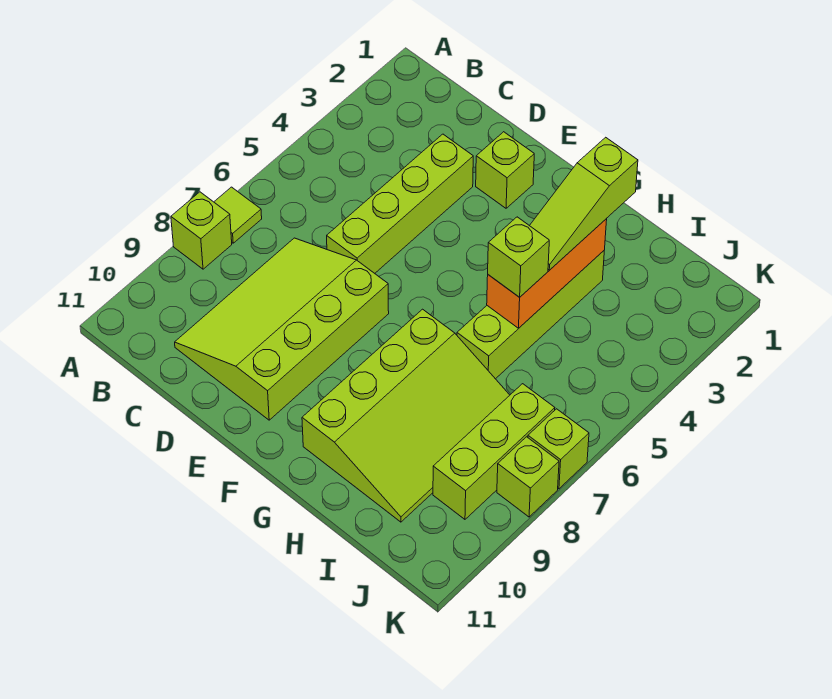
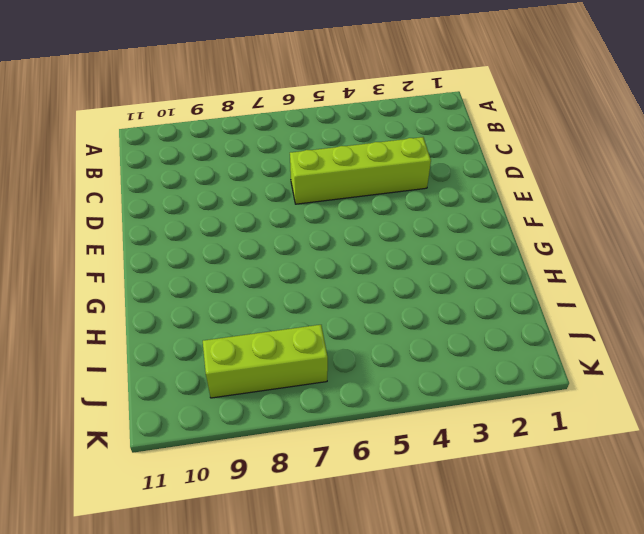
none -> lime 1x1 tile [214,187,262,243]
none -> lime 1x1 brick [171,192,232,269]
none -> lime 3x4 slope [175,238,389,420]

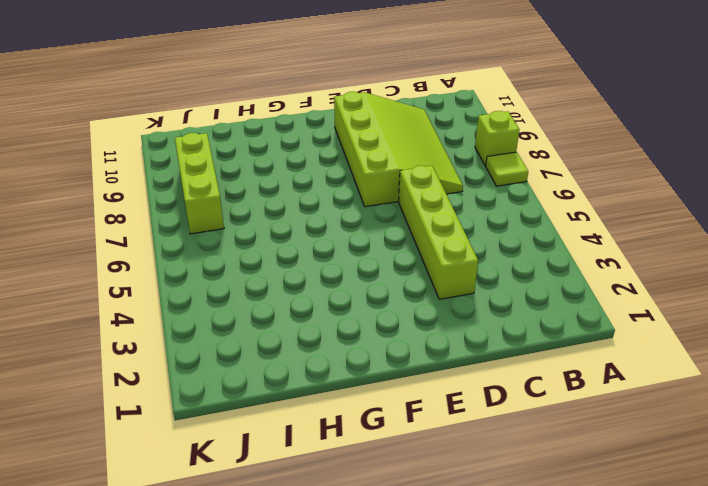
none -> lime 1x1 brick [476,132,534,208]
none -> lime 3x4 slope [302,309,510,522]
none -> lime 1x4 brick [457,251,604,379]

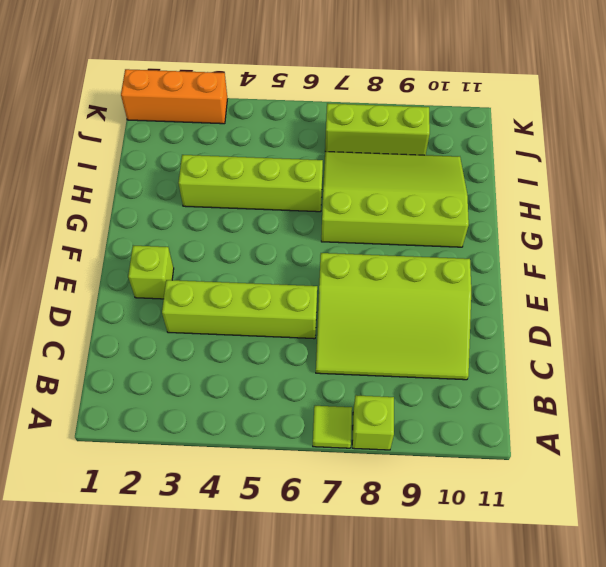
orange 1x3 brick [121,69,227,124] -> orange 1x3 brick moved to [487,219,607,328]
none -> lime 1x1 brick [528,409,589,489]
none -> lime 1x1 brick [497,437,559,517]
none -> lime 1x3 slope [530,137,638,270]

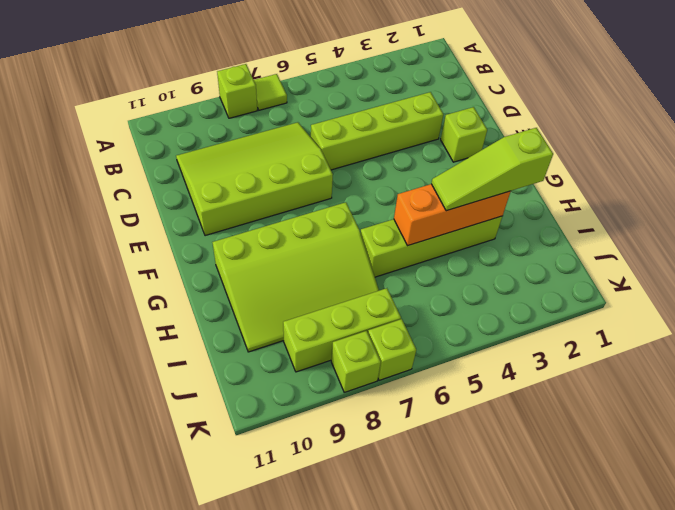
none -> lime 1x1 brick [488,217,549,297]

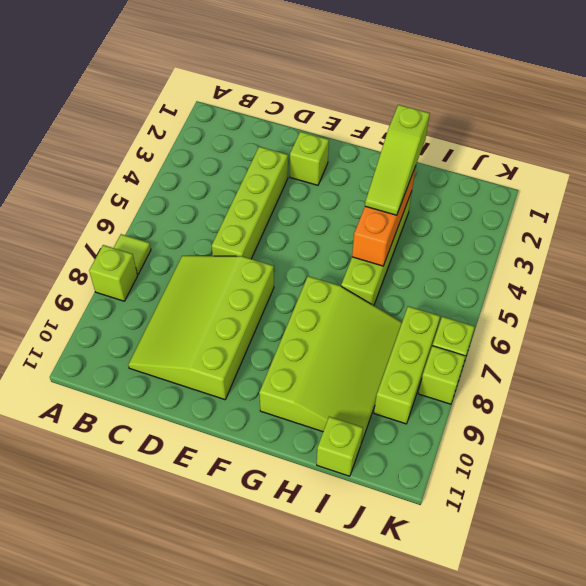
lime 1x1 brick [317,417,363,476] -> lime 1x1 brick moved to [488,217,549,297]

